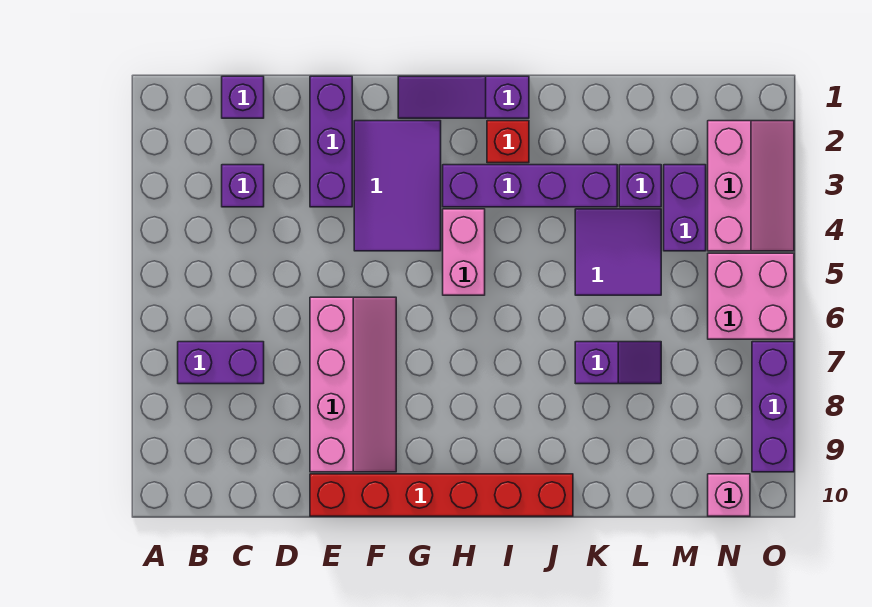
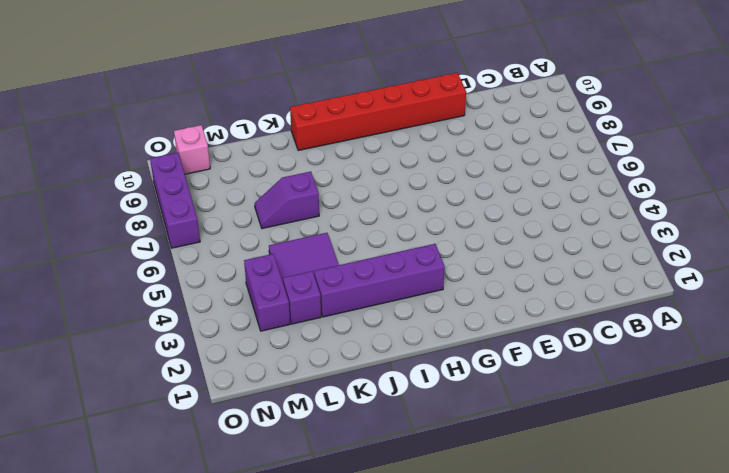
none -> purple 1x2 brick [178,342,264,384]
none -> purple 1x1 brick [222,76,264,118]
none -> purple 1x1 brick [222,165,264,207]

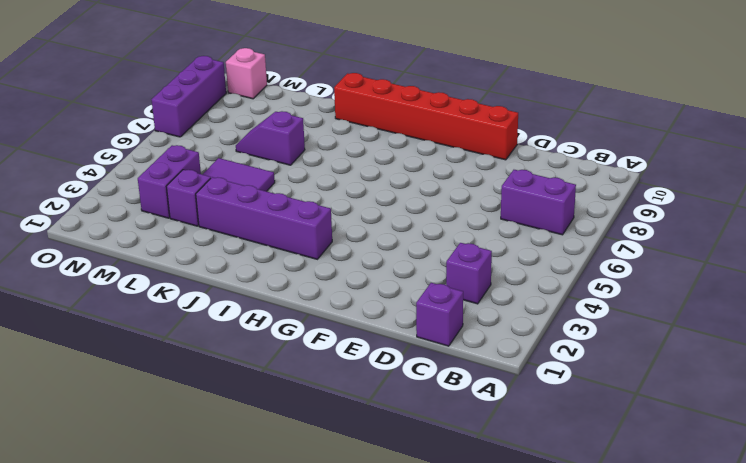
none -> purple 1x3 brick [310,76,352,207]
none -> pink 2x4 slope [310,297,396,472]
none -> purple 2x3 tile [354,121,441,251]

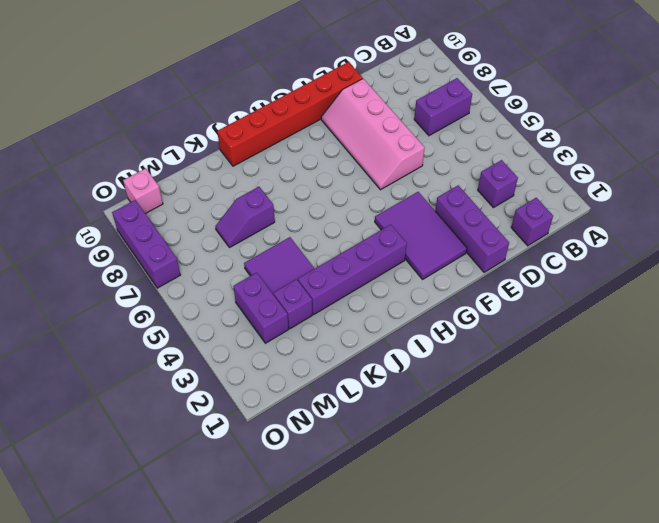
none -> purple 1x3 slope [398,76,529,118]
none -> pink 1x2 brick [443,209,485,295]
none -> red 1x1 brick [487,121,529,163]

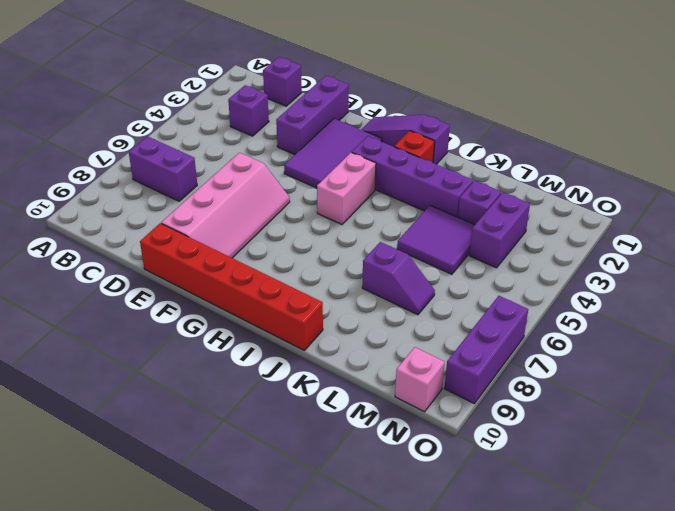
none -> pink 2x3 slope [708,121,794,251]
none -> pink 2x2 brick [708,253,794,339]

